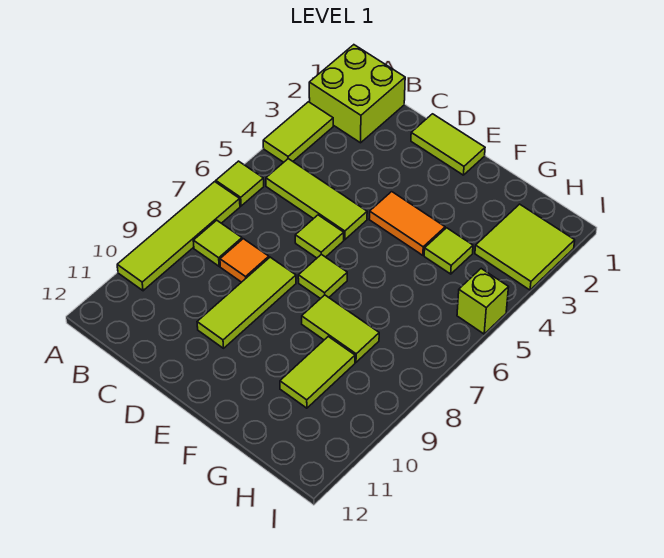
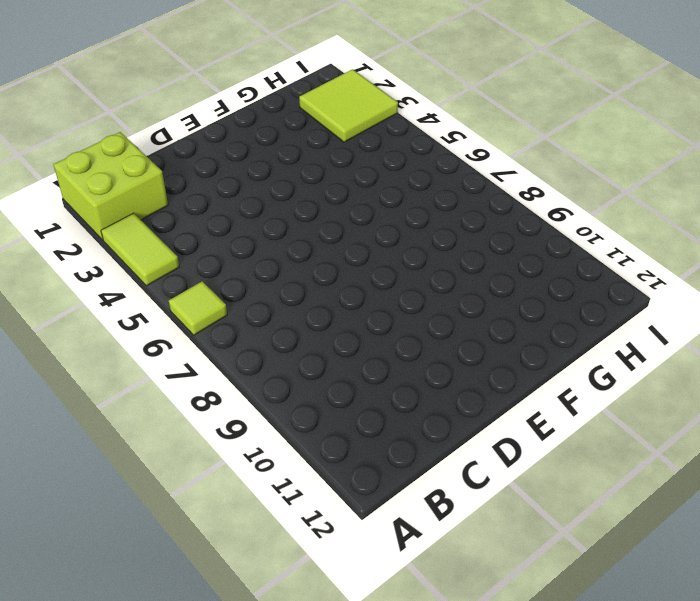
none -> lime 1x4 tile [117,182,240,291]
none -> lime 1x3 tile [266,159,367,240]
none -> lime 1x1 tile [193,220,242,266]

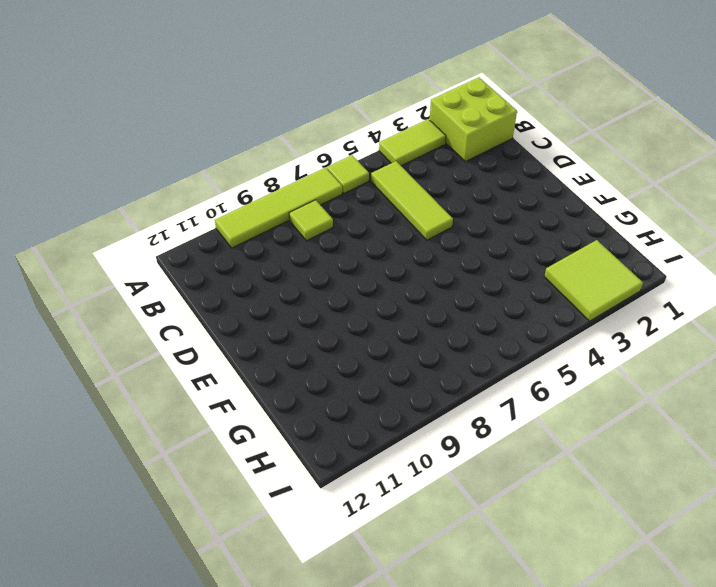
none -> orange 1x1 tile [220,239,269,282]
none -> lime 1x2 tile [411,114,485,175]
none -> lime 1x1 tile [295,215,344,258]

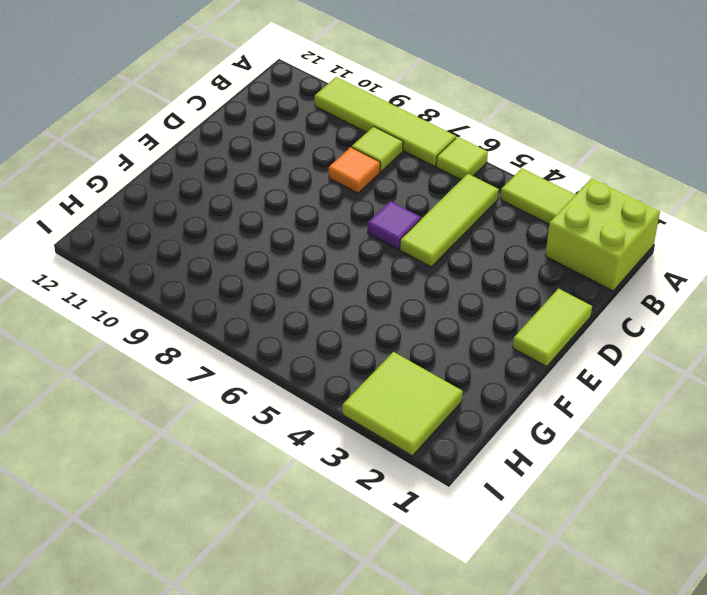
purple 1x1 tile [368,201,421,249] -> lime 1x1 tile [295,215,344,258]
none -> lime 1x3 tile [197,257,296,348]
none -> orange 1x2 tile [369,192,445,255]
none -> lime 1x1 tile [298,254,347,299]

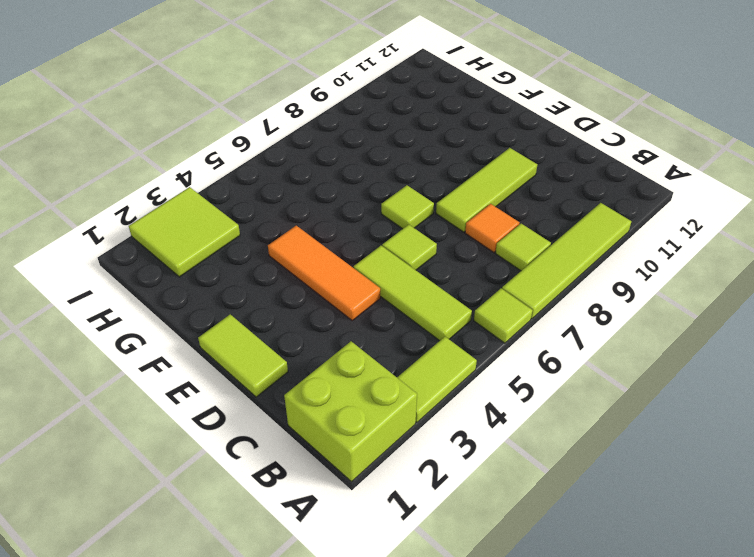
orange 1x3 tile [268,226,380,321] -> orange 1x2 tile [369,192,445,255]
none -> lime 1x2 tile [302,295,379,362]
none -> lime 1x1 tile [424,228,473,274]
none -> lime 1x2 tile [280,337,355,408]

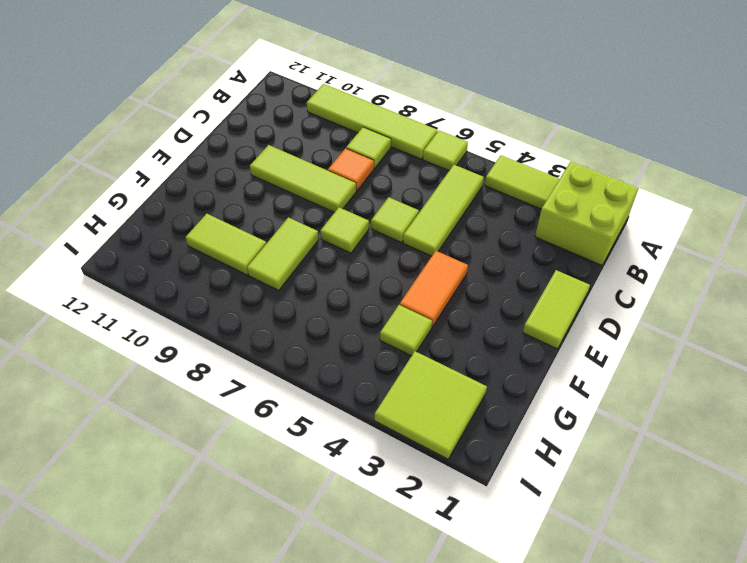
none -> lime 1x1 brick [457,269,509,334]

